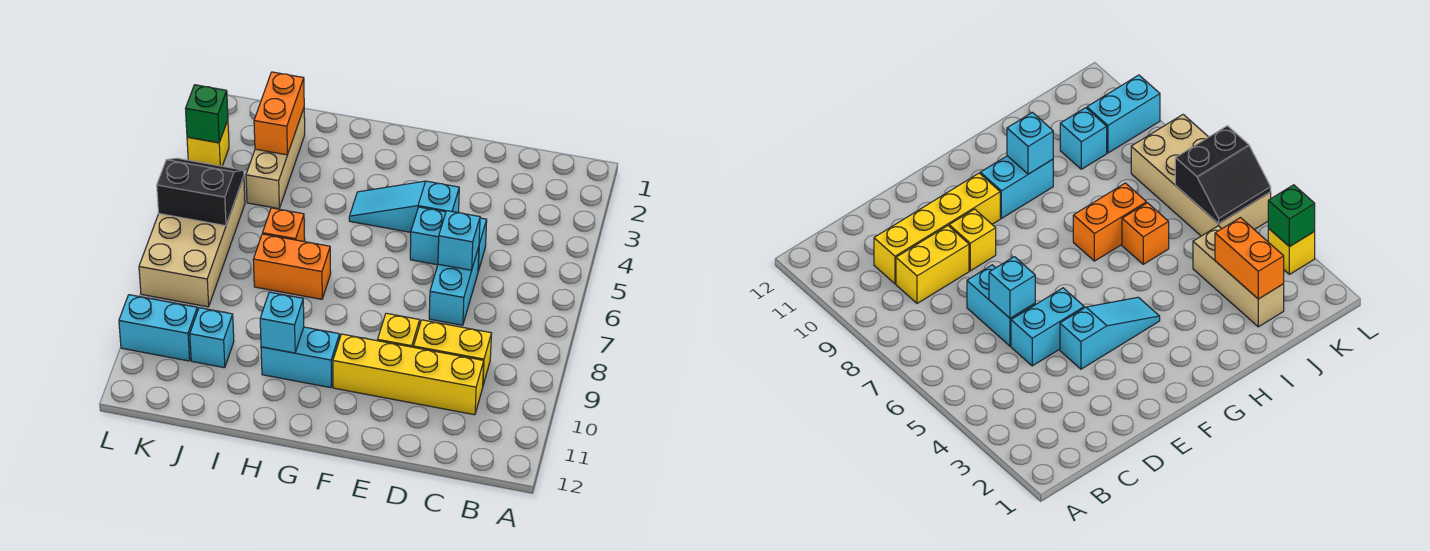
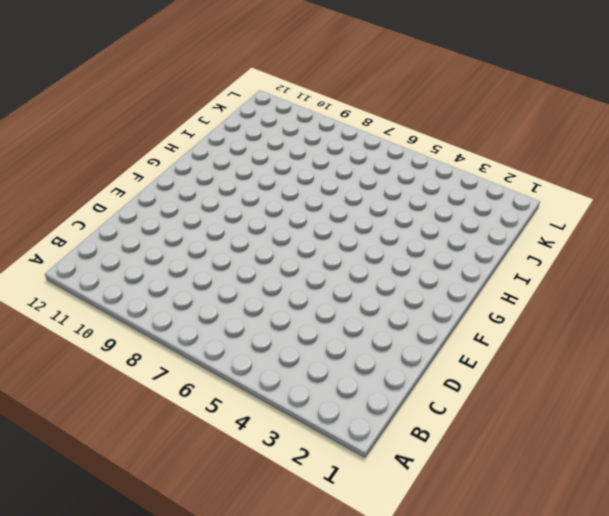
none -> yellow 1x2 brick [414,320,492,385]
none -> yellow 1x4 brick [333,334,484,415]
none -> cyan 1x2 brick [410,207,487,271]

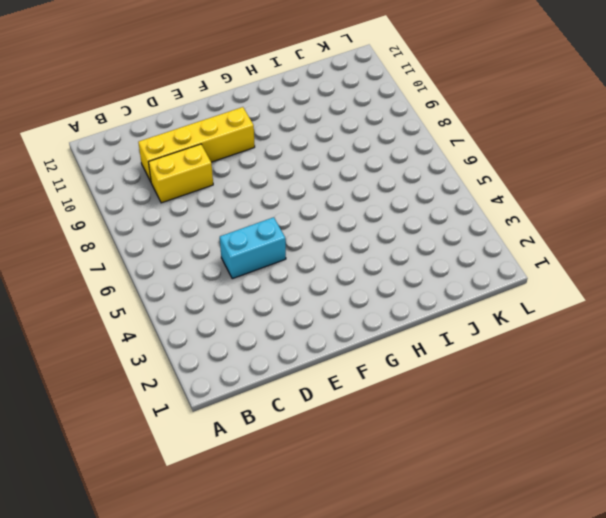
none -> cyan 1x2 brick [429,247,479,325]
none -> cyan 1x3 slope [349,181,459,232]
none -> yellow 1x1 brick [378,313,420,347]

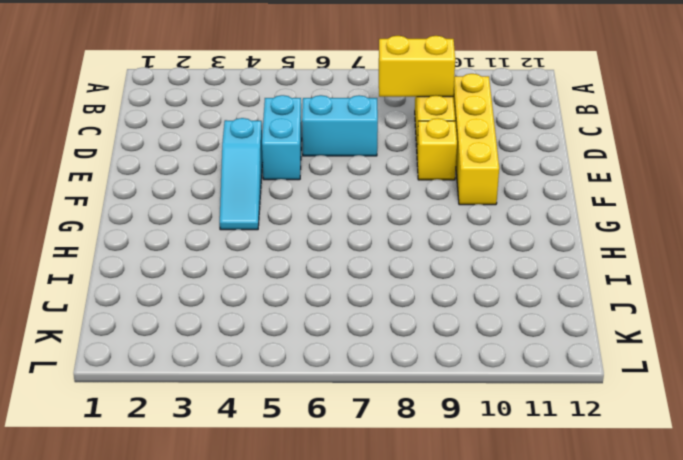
yellow 1x2 brick [379,36,455,97] -> none
none -> cyan 1x2 brick [261,327,340,388]
none -> orange 1x2 brick [253,234,331,299]
none -> orange 1x1 brick [263,208,305,242]

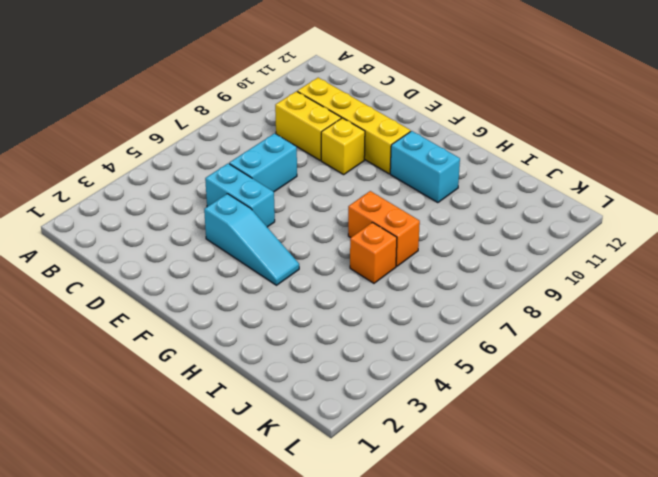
none -> tan 1x3 brick [246,109,305,209]
none -> cyan 1x1 brick [190,308,234,368]
none -> tan 2x4 brick [139,177,245,307]

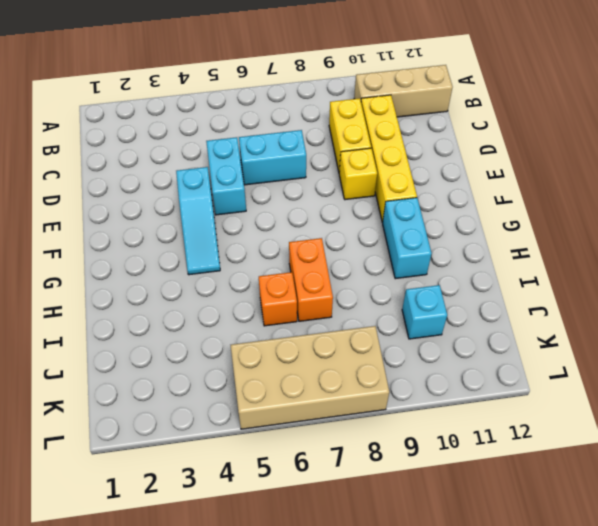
tan 1x3 brick [354,65,453,117] -> tan 1x3 brick moved to [246,109,305,209]
none -> cyan 1x2 brick [119,295,198,361]
none -> yellow 1x1 brick [187,120,229,166]
none -> cyan 1x1 brick [438,211,480,270]

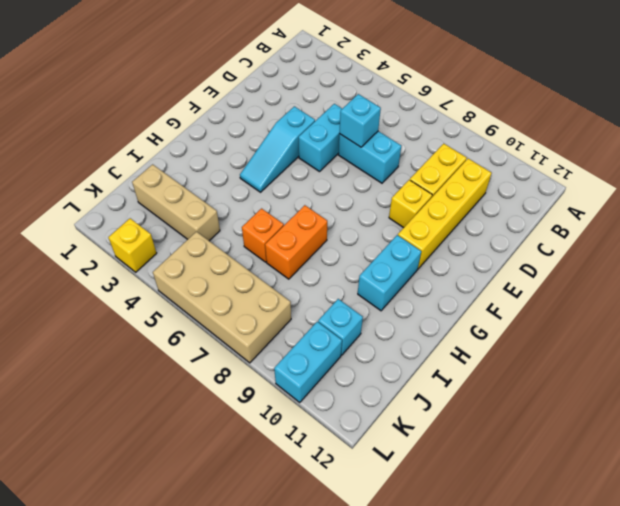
none -> cyan 1x1 brick [260,292,304,353]
none -> orange 1x2 brick [254,72,304,155]
none -> black 2x2 slope [157,158,244,226]

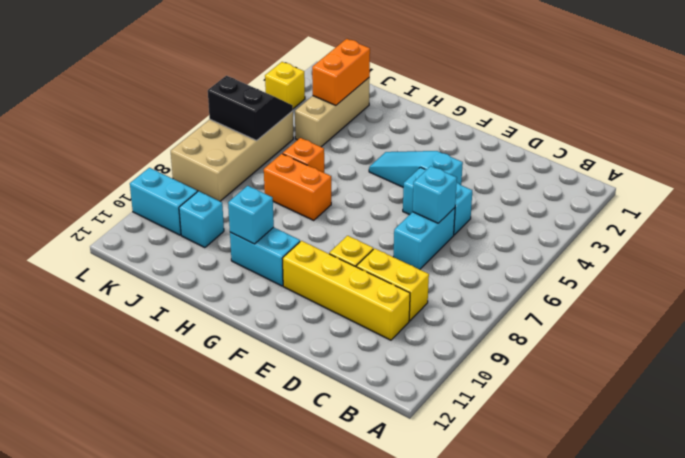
none -> green 1x1 brick [185,85,228,143]

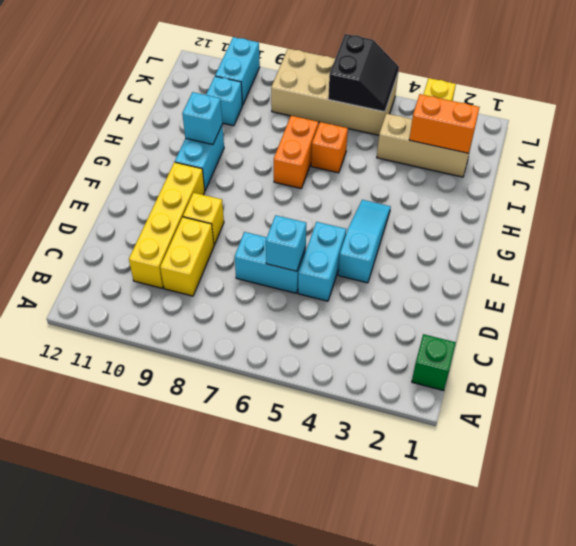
green 1x1 brick [412,334,456,391] -> green 1x1 brick moved to [185,85,228,143]

